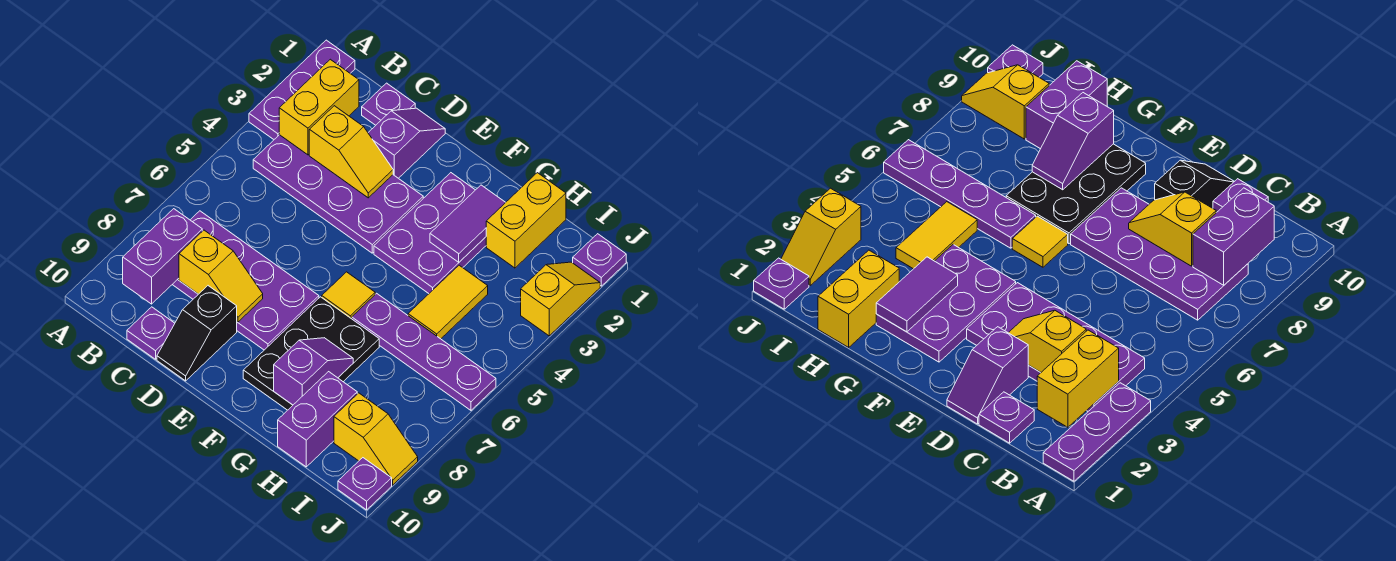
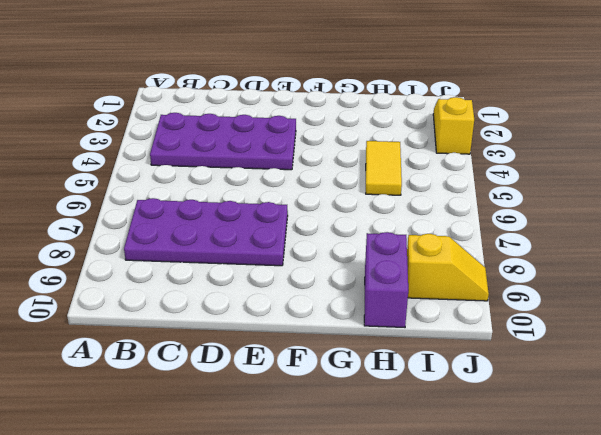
none -> purple 1x3 plate [249,40,355,139]
none -> purple 1x1 plate [362,83,415,125]
none -> purple 1x1 plate [127,307,175,359]

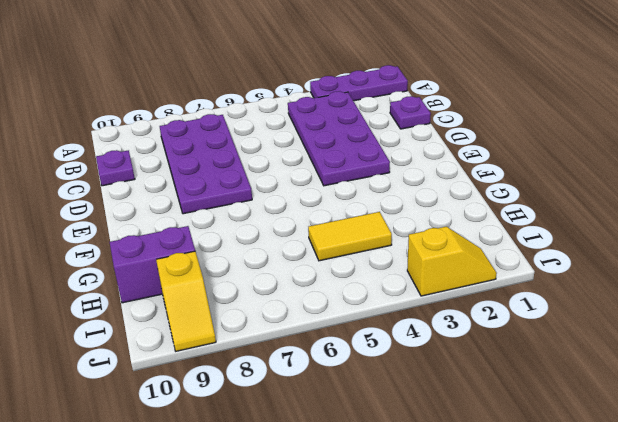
none -> purple 1x2 slope [368,108,445,178]
none -> black 1x2 slope [157,286,237,381]
none -> purple 2x3 plate [374,173,486,293]

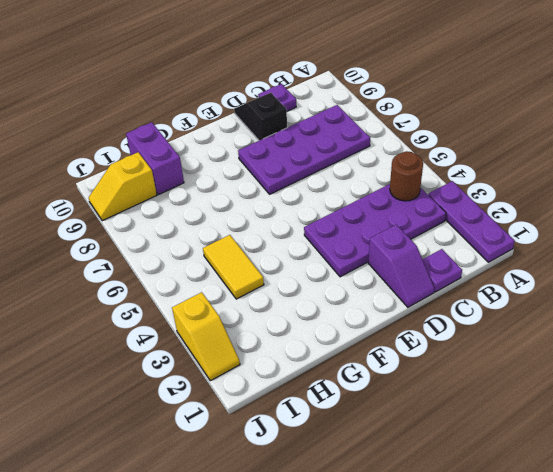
brown 1x1 round brick [390,151,423,201] -> none
none -> purple 2x3 plate [374,173,486,293]
none -> yellow 1x1 tile [322,272,375,319]
none -> black 2x3 plate [243,297,379,410]

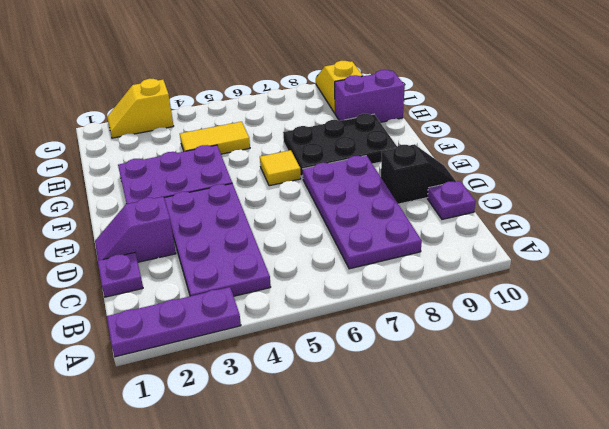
none -> purple 1x4 plate [352,293,496,410]
none -> yellow 1x2 brick [486,173,566,268]
none -> purple 1x1 plate [573,234,626,286]

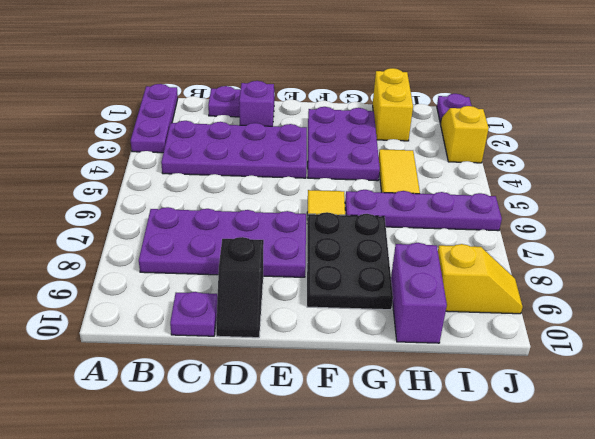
none -> purple 1x1 plate [338,458,392,510]
none -> yellow 1x2 brick [279,59,359,155]
none -> purple 1x2 brick [123,209,202,304]

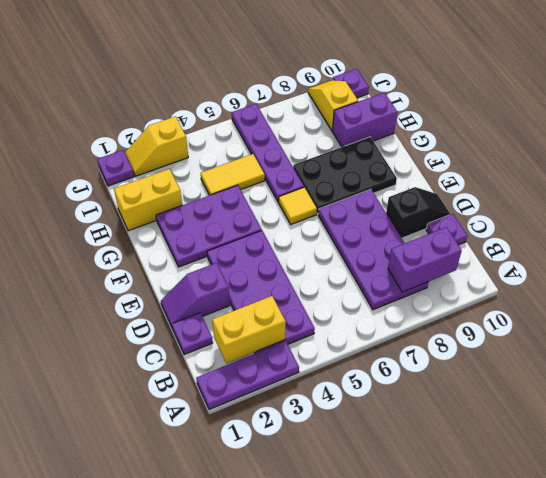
none -> yellow 1x2 slope [309,106,393,198]
none -> yellow 1x2 slope [179,230,263,322]
none -> purple 1x2 tile [430,185,506,262]

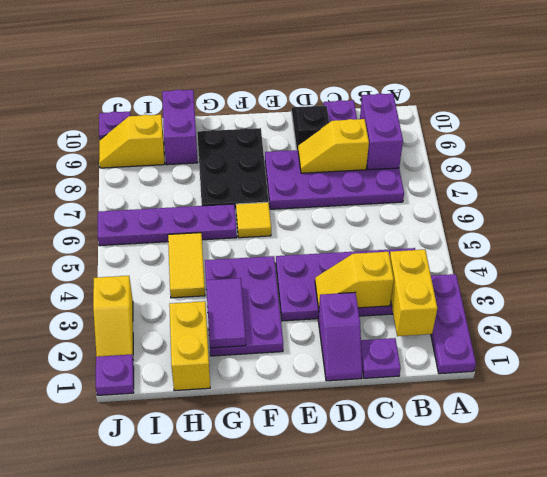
none -> purple 1x2 slope [274,338,353,405]

